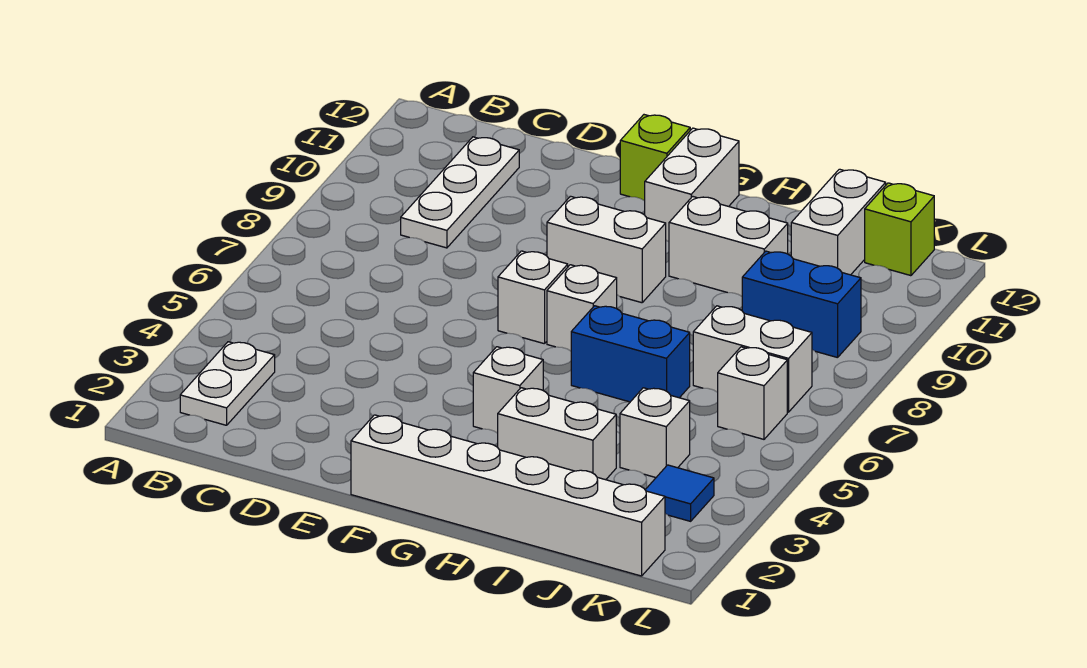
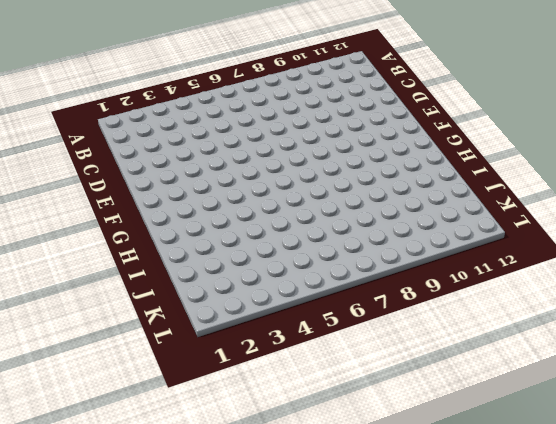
none -> white 1x2 plate [180,342,275,425]
none -> white 1x3 plate [401,137,519,248]
none -> white 1x6 brick [351,415,665,576]

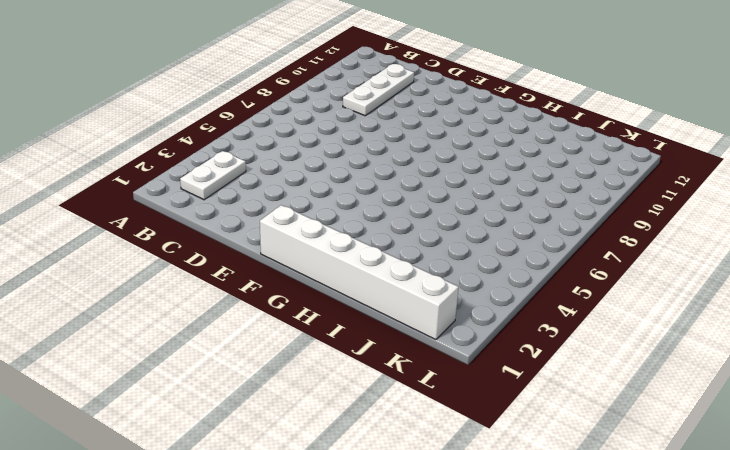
none -> white 1x1 brick [498,251,568,344]
none -> white 1x2 brick [547,196,666,303]
none -> lime 1x1 brick [620,115,690,201]

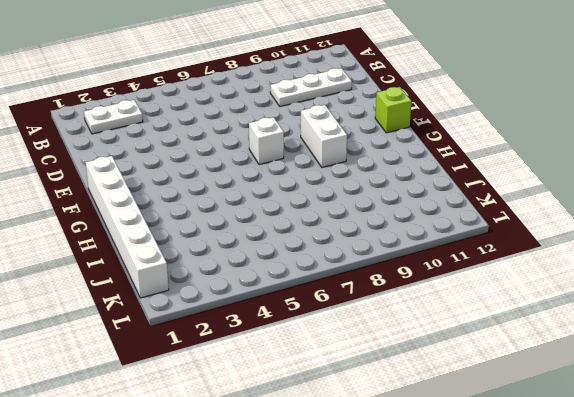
none -> white 1x1 brick [473,347,543,433]
none -> white 1x1 brick [547,265,617,351]
none -> white 1x2 brick [645,128,739,242]

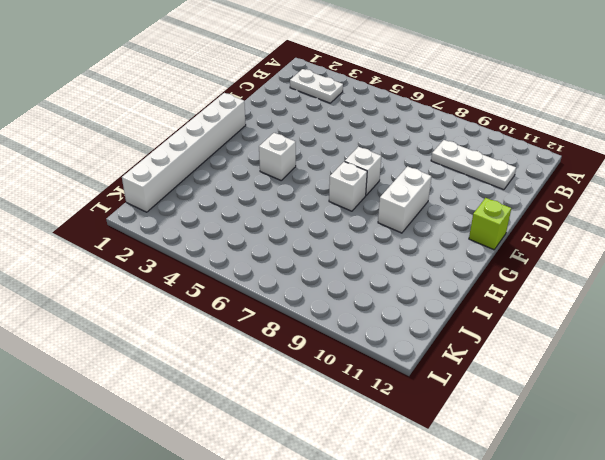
none -> white 1x2 brick [645,128,739,242]
none -> white 1x2 brick [498,388,616,480]
none -> blue 1x2 brick [571,306,690,402]

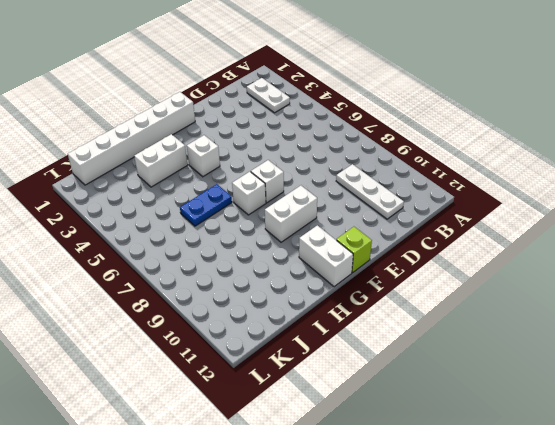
blue 1x2 plate [180,184,232,226] -> blue 1x2 brick [571,306,690,402]
none -> white 1x2 brick [669,196,788,296]
none -> white 1x1 brick [620,388,690,477]
none -> white 1x2 brick [693,306,812,412]

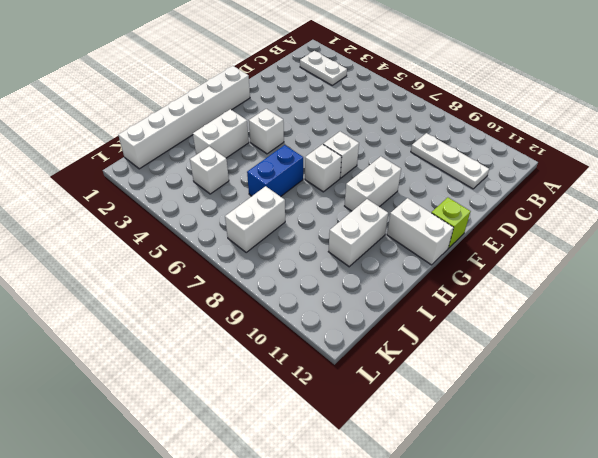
none -> blue 1x2 brick [742,251,861,358]
none -> white 1x2 brick [791,169,886,275]
none -> blue 1x1 tile [645,465,714,521]

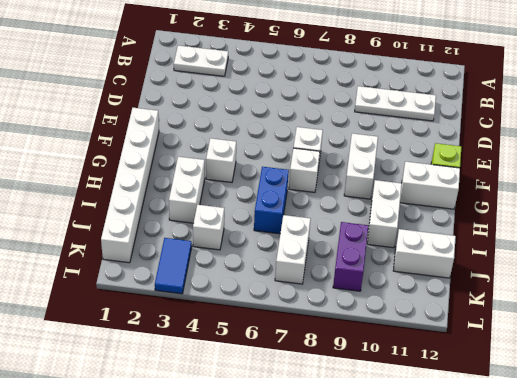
purple 1x2 brick [333,222,368,291] -> blue 1x2 brick [742,251,861,358]
blue 1x2 tile [155,238,192,294] -> blue 1x1 tile [645,465,714,521]
none -> white 1x1 brick [718,347,787,439]
none -> lime 1x1 brick [865,183,934,276]

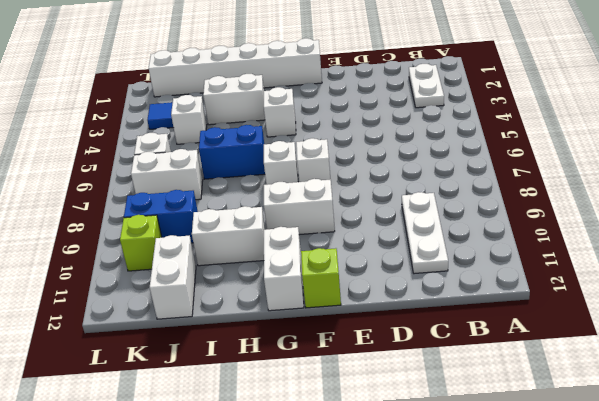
lime 1x1 brick [120,215,162,271] -> lime 1x1 brick moved to [865,183,934,276]

